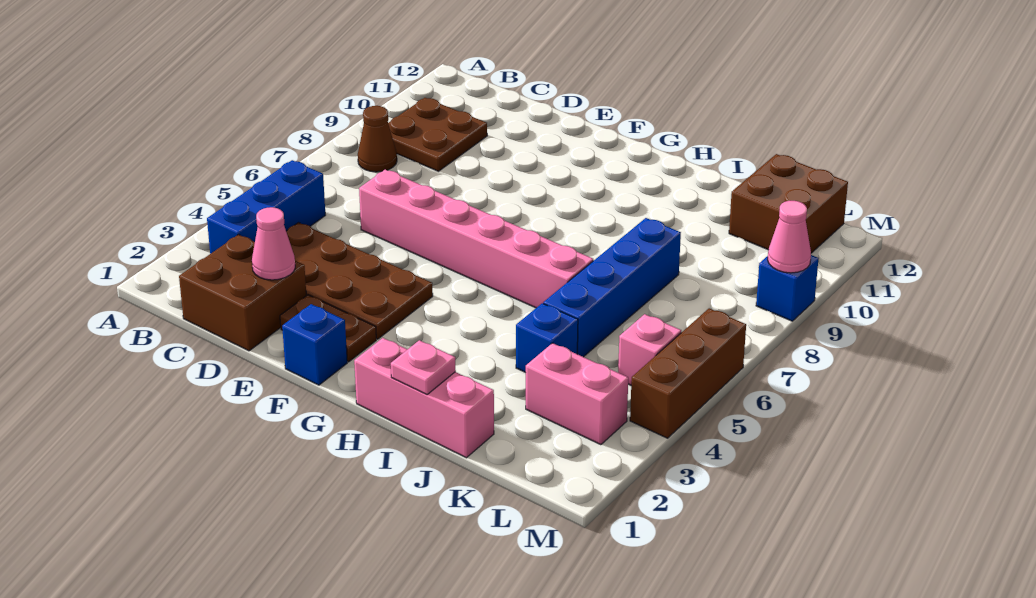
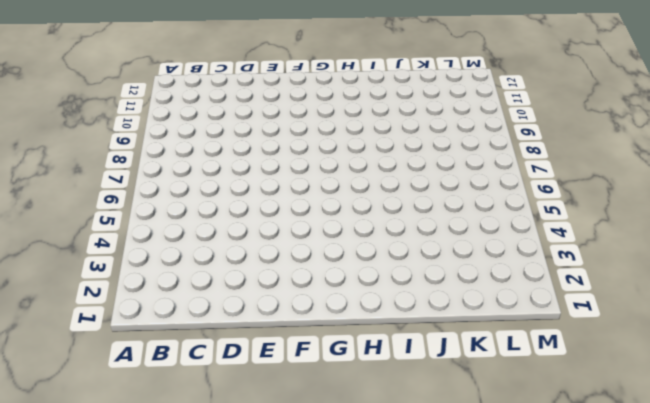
none -> blue 1x3 brick [207,160,325,254]
none -> brown 1x1 cone [358,106,397,172]
none -> brown 2x2 plate [388,98,487,171]

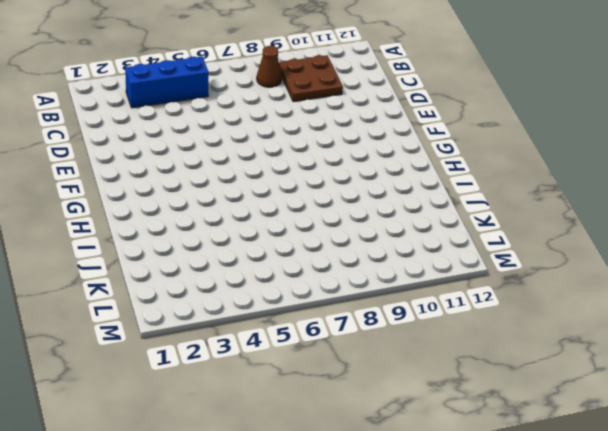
none -> brown 2x2 brick [179,234,306,351]
none -> brown 2x4 plate [286,223,433,339]
none -> pink 1x6 brick [359,170,593,308]

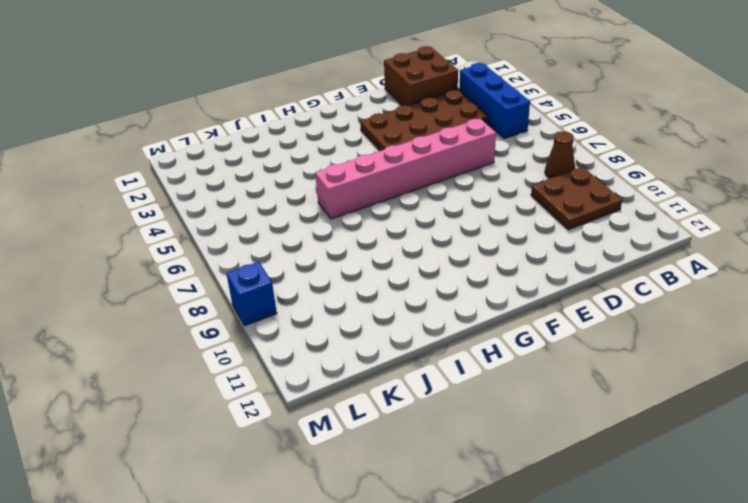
none -> brown 1x2 plate [280,295,376,362]
none -> blue 1x1 brick [282,304,347,385]
none -> pink 1x3 brick [354,338,494,458]

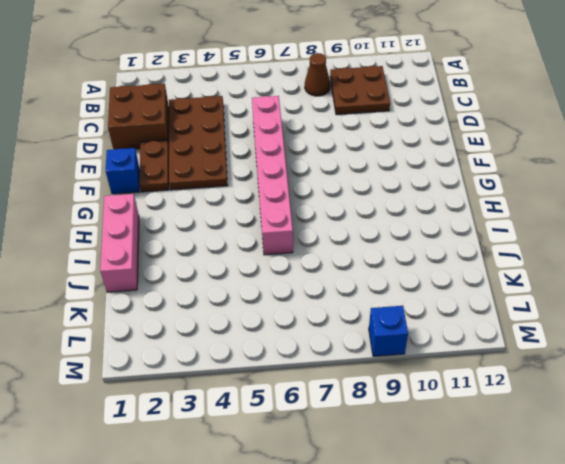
none -> blue 1x3 brick [207,160,325,254]
none -> blue 1x1 brick [516,303,578,373]
none -> blue 1x4 brick [543,218,681,357]

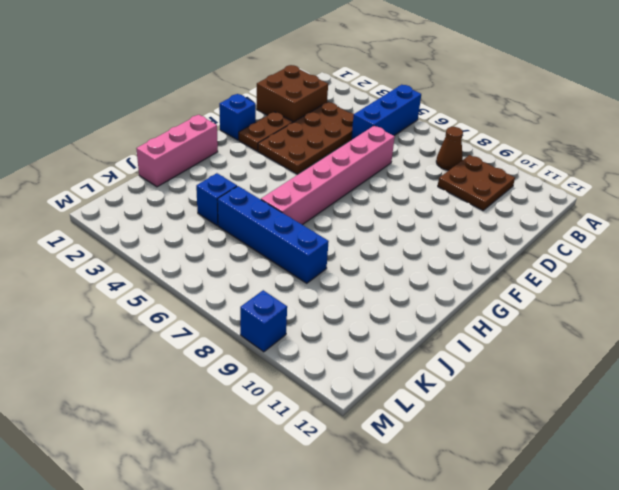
blue 1x3 brick [351,85,421,140] -> blue 1x3 brick turned to [207,160,325,254]
none -> pink 1x2 brick [526,343,628,445]
none -> brown 2x2 brick [729,154,848,253]
none -> pink 1x1 brick [618,314,681,385]

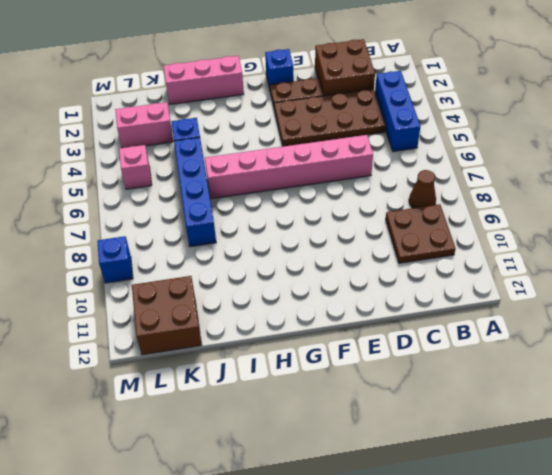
none -> brown 1x3 brick [630,308,746,438]
none -> pink 1x1 cone [252,207,295,280]
none -> pink 1x1 plate [391,340,456,394]

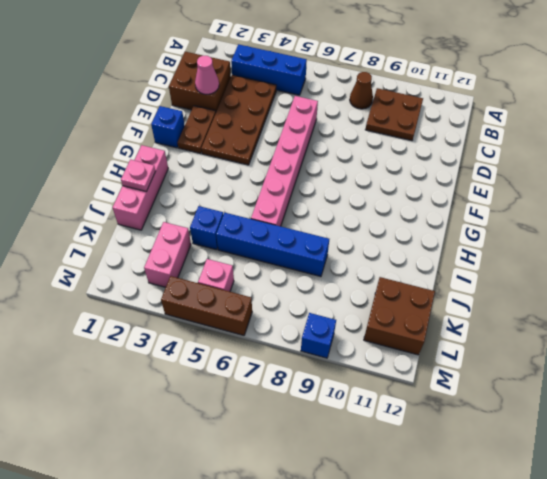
none -> pink 1x1 cone [768,201,811,273]

